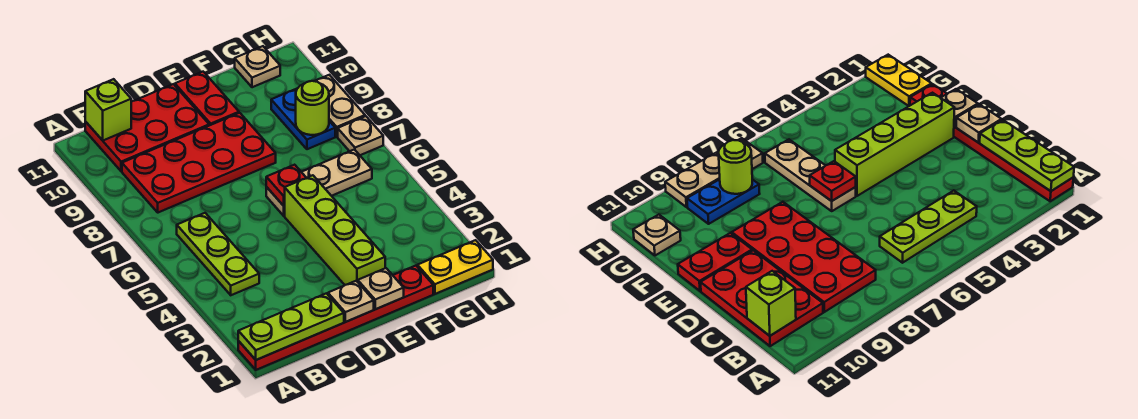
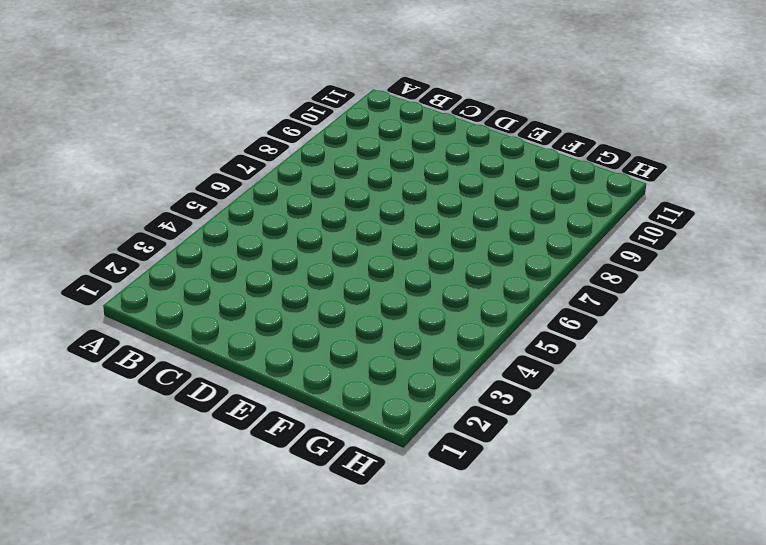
none -> red 1x6 plate [238,266,433,370]
none -> lime 1x3 plate [177,213,259,295]
none -> red 2x4 plate [122,113,276,213]

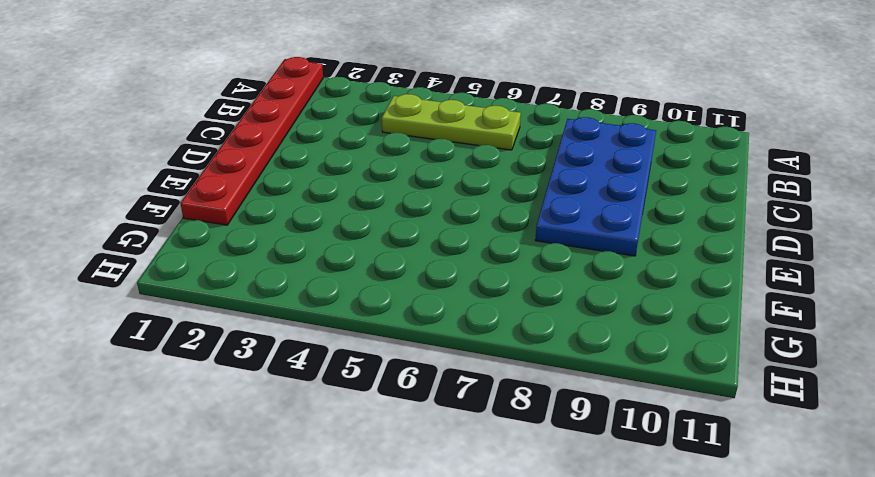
blue 2x4 plate [535,117,656,256] -> red 2x4 plate [122,113,276,213]
none -> red 2x3 plate [85,84,209,171]
none -> lime 1x4 brick [285,175,385,285]
none -> tan 1x3 plate [266,149,372,216]

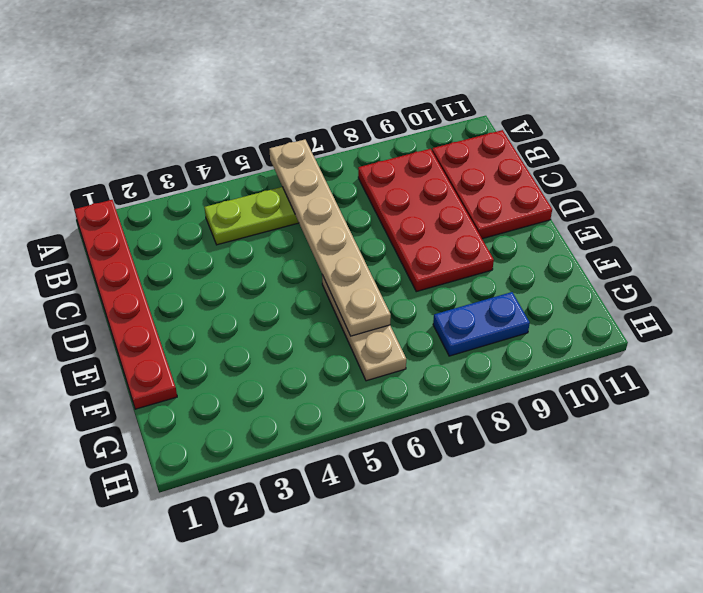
tan 1x6 plate [269,140,391,336] -> red 1x1 plate [266,165,306,206]
none -> lime 1x4 brick [285,175,385,285]
none -> red 1x2 plate [175,72,239,125]
none -> yellow 1x2 plate [417,240,493,294]

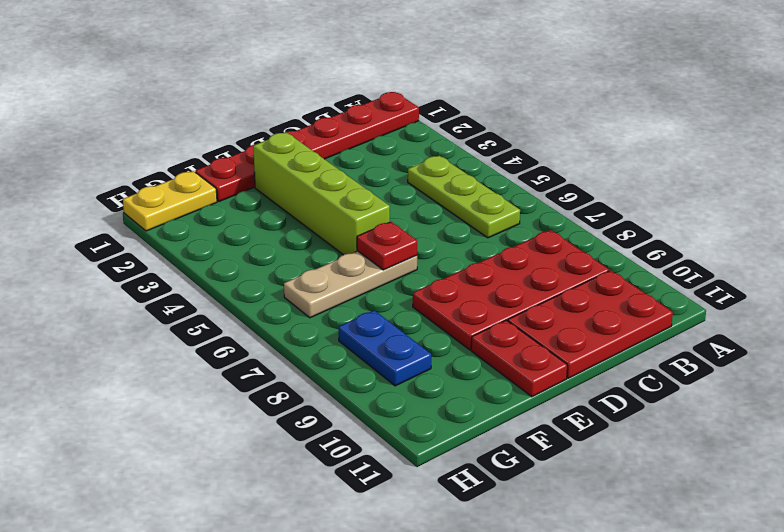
none -> tan 1x1 plate [235,46,280,87]
none -> tan 1x1 plate [338,116,383,155]
none -> tan 1x2 plate [315,75,365,137]

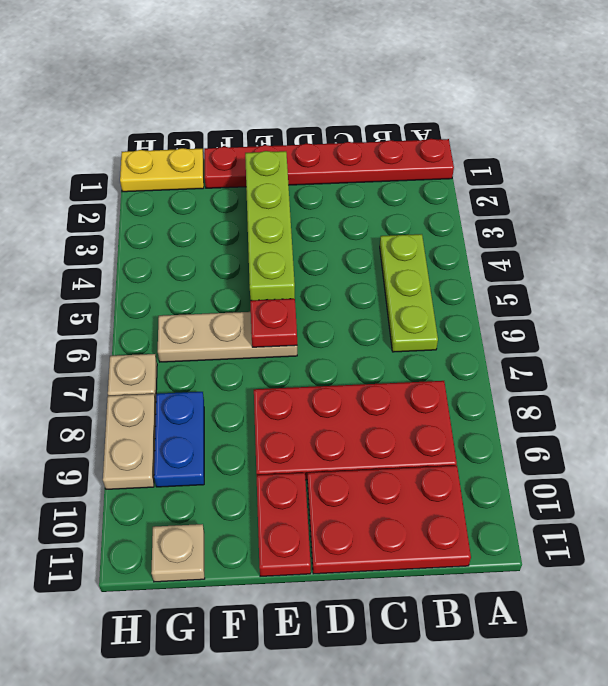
none -> lime 1x3 plate [238,293,344,360]
none -> lime 1x1 brick [85,79,131,140]
none -> tan 1x1 plate [328,281,374,322]

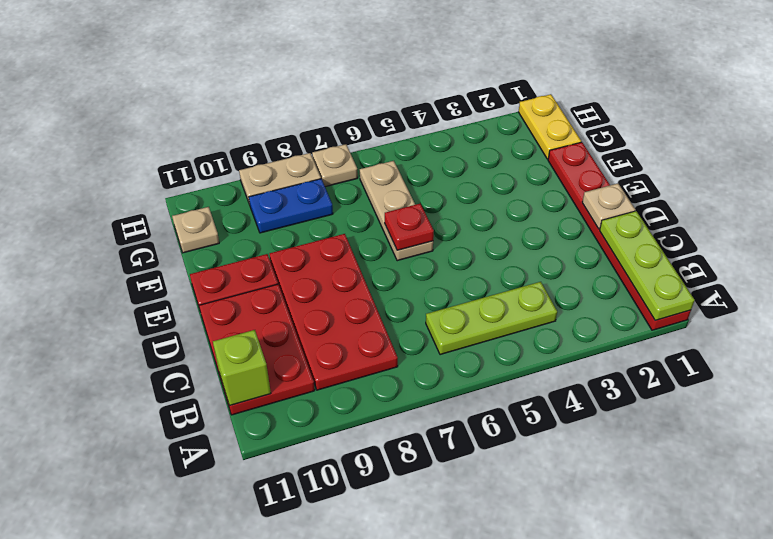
none -> lime 1x4 brick [285,175,385,285]
none -> tan 1x1 plate [358,268,404,309]
none -> lime 1x1 round brick [296,81,329,135]

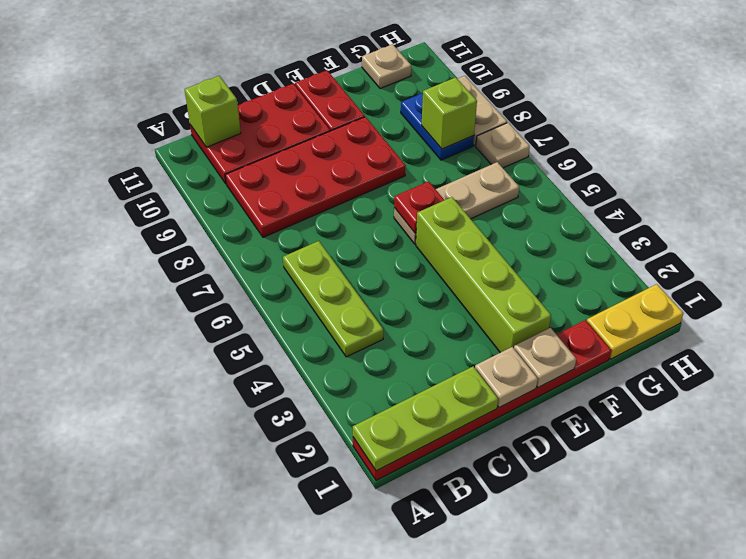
lime 1x1 brick [422,77,477,149] -> lime 1x1 round brick [296,81,329,135]

